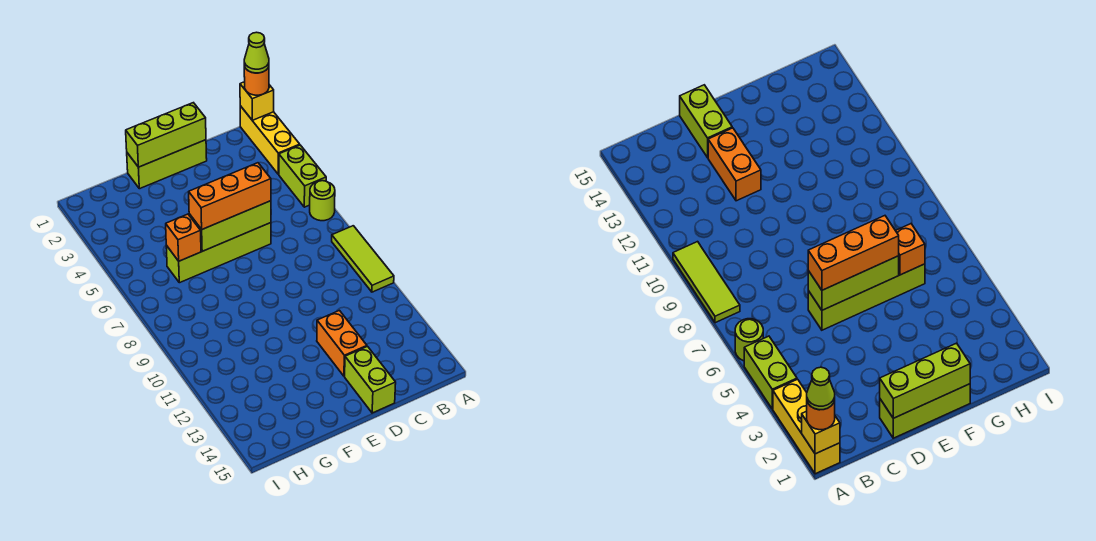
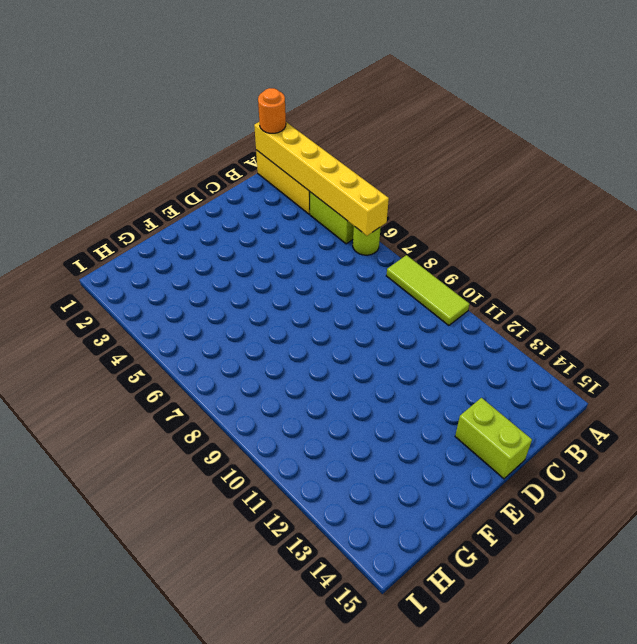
yellow 1x6 brick [254,122,389,236] -> yellow 1x1 brick [240,82,274,120]
none -> lime 1x3 brick [127,140,207,189]
none -> lime 1x4 brick [166,223,271,283]
none -> orange 1x2 brick [317,311,367,376]

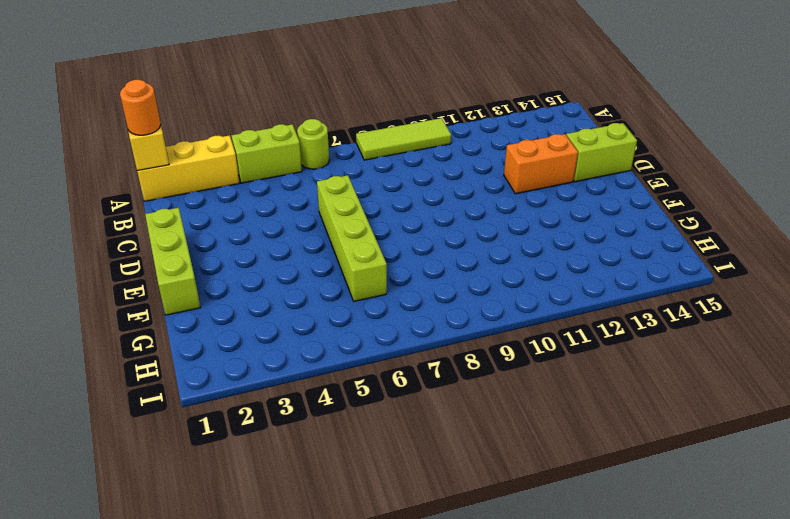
none -> lime 1x3 brick [126,103,206,167]
none -> lime 1x3 brick [189,201,271,251]
none -> orange 1x1 brick [166,214,201,261]

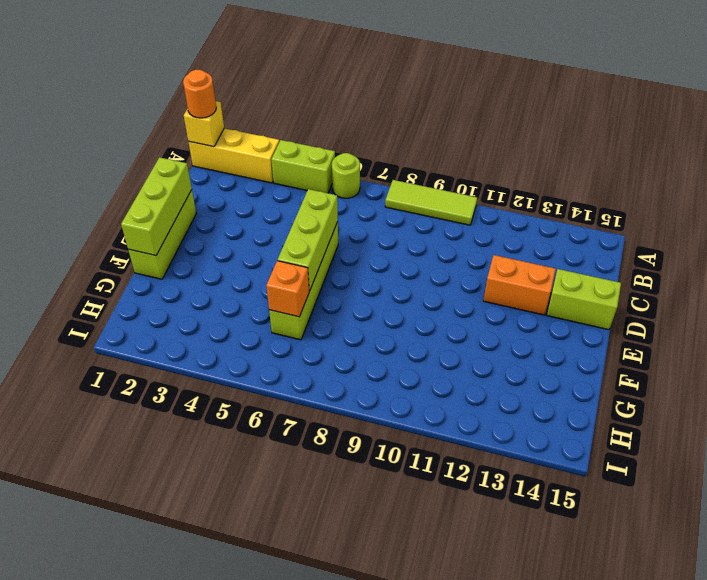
none -> orange 1x3 brick [189,163,271,229]
none -> lime 1x1 cone [244,32,269,73]

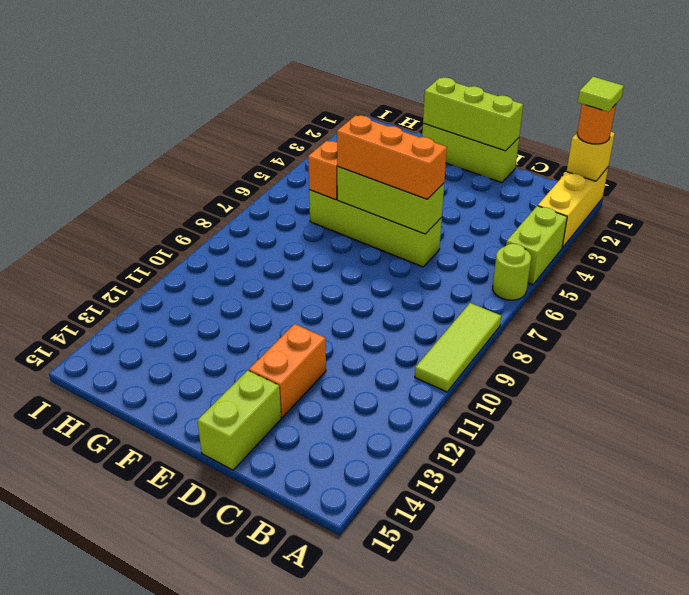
lime 1x1 tile [578,77,624,112] -> lime 1x1 cone [244,32,269,73]

